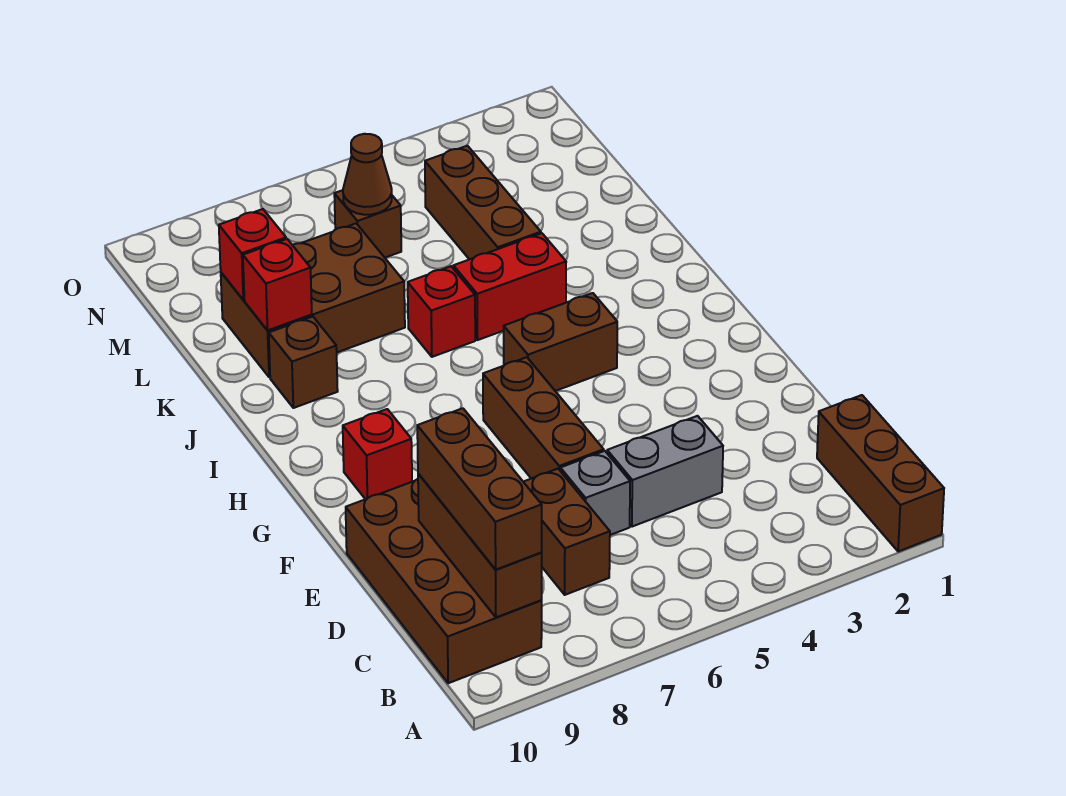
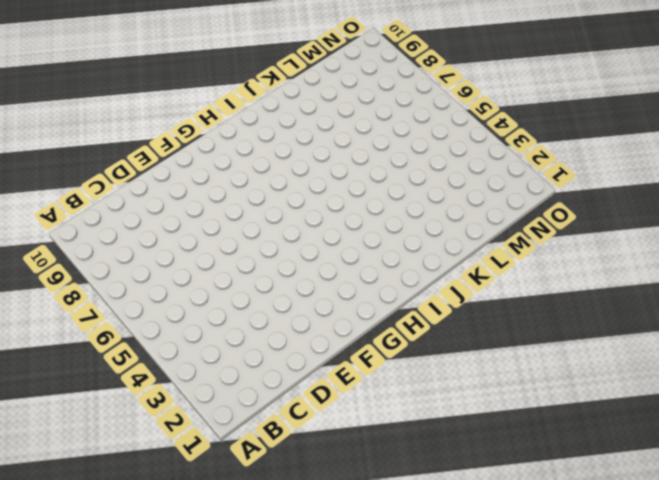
none -> brown 1x3 brick [817,395,944,552]
none -> brown 2x4 brick [346,479,542,683]
none -> brown 1x2 brick [524,469,610,595]

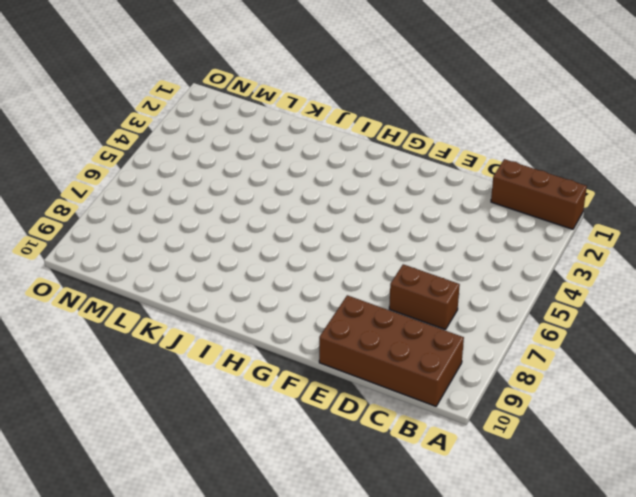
none -> grey 1x2 brick [607,416,723,527]
none -> grey 1x1 brick [560,451,630,535]
none -> brown 1x3 brick [483,357,604,479]

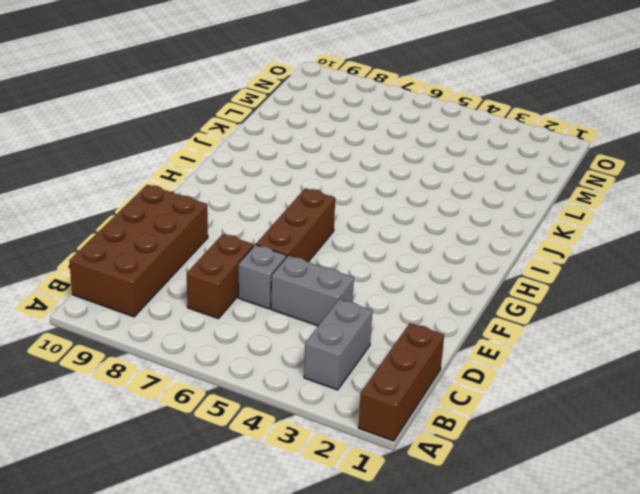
grey 1x2 brick [304,299,372,390] -> none
none -> red 1x1 brick [343,409,412,499]
none -> brown 1x2 brick [504,293,617,391]
none -> red 1x2 brick [453,233,566,340]

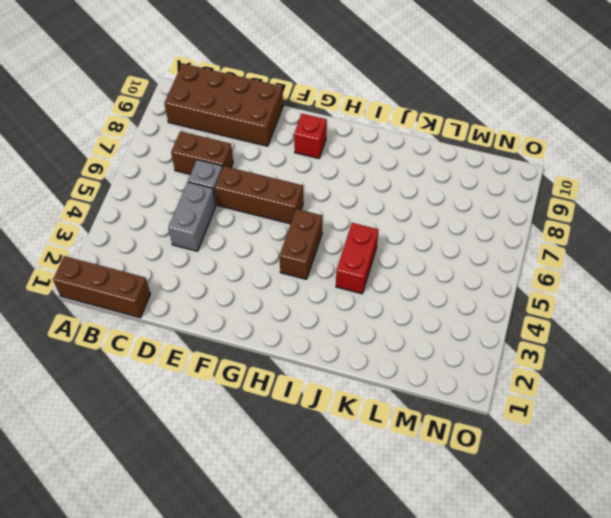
none -> red 1x1 brick [408,266,475,357]
none -> brown 1x1 brick [269,317,338,408]
none -> brown 1x3 brick [425,146,541,259]

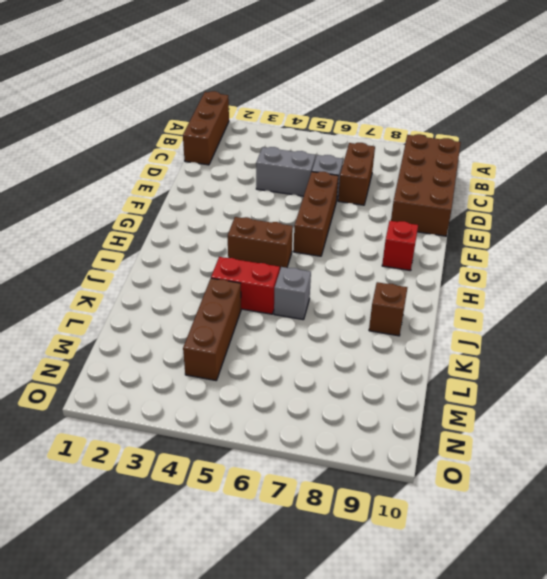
grey 1x1 brick [274,267,311,320] -> red 1x1 brick [408,266,475,357]
none -> brown 2x3 brick [221,223,405,377]
none -> brown 1x1 brick [334,190,401,258]
none -> brown 1x3 brick [418,474,542,617]

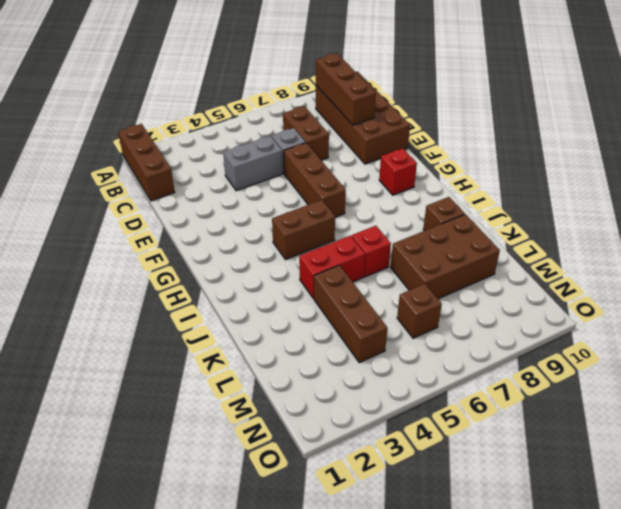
none -> red 1x1 brick [243,239,312,330]
none -> red 1x1 brick [219,209,286,300]
none -> brown 1x1 cone [343,134,392,215]

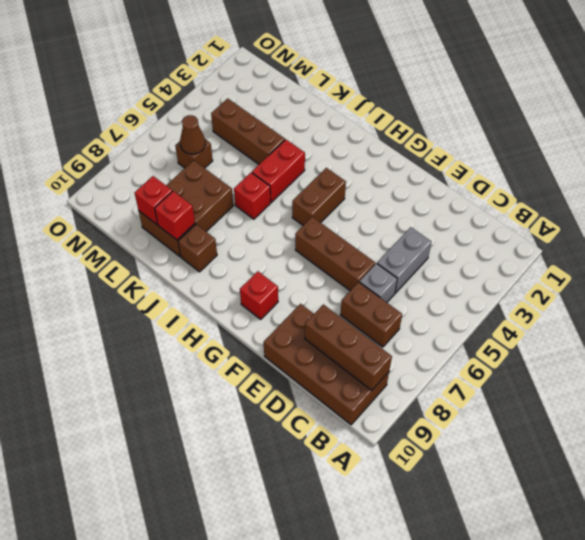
none -> brown 1x3 brick [817,395,944,552]
none -> brown 1x3 brick [417,408,542,570]

